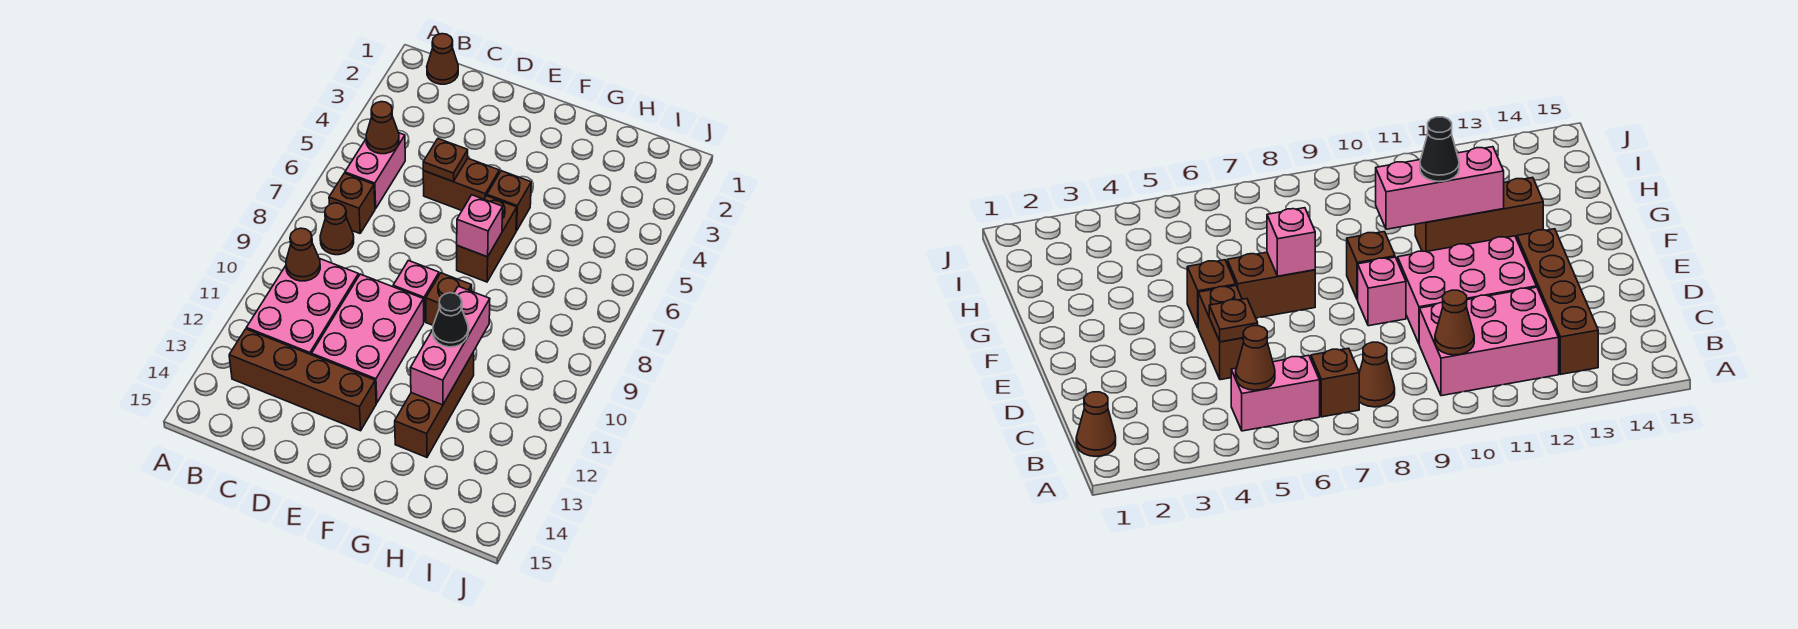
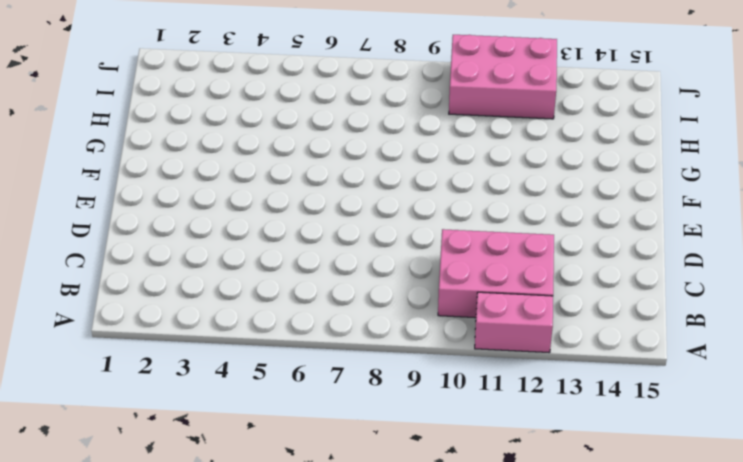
pink 1x2 brick [475,292,553,353] -> pink 1x2 brick moved to [345,133,405,209]
pink 2x3 brick [449,35,557,119] -> pink 2x3 brick moved to [312,274,424,403]
none -> brown 1x1 cone [427,34,458,84]
none -> brown 1x1 brick [329,173,375,233]
none -> brown 1x1 cone [320,203,354,255]

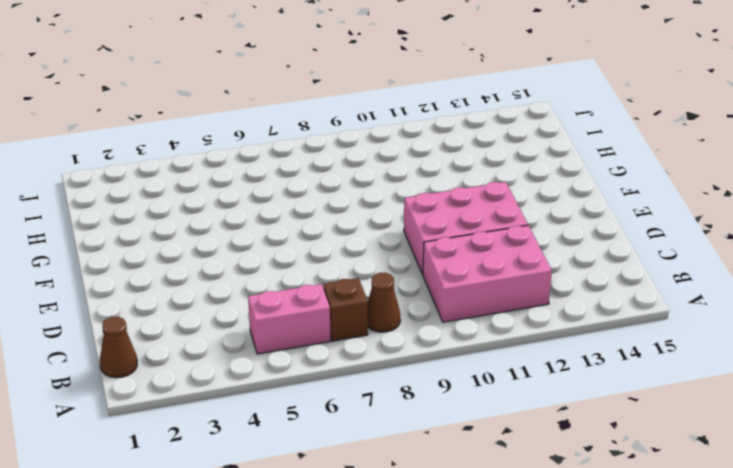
none -> brown 1x4 brick [229,329,376,431]
none -> brown 1x2 brick [423,158,499,211]
none -> pink 1x1 brick [393,260,439,322]

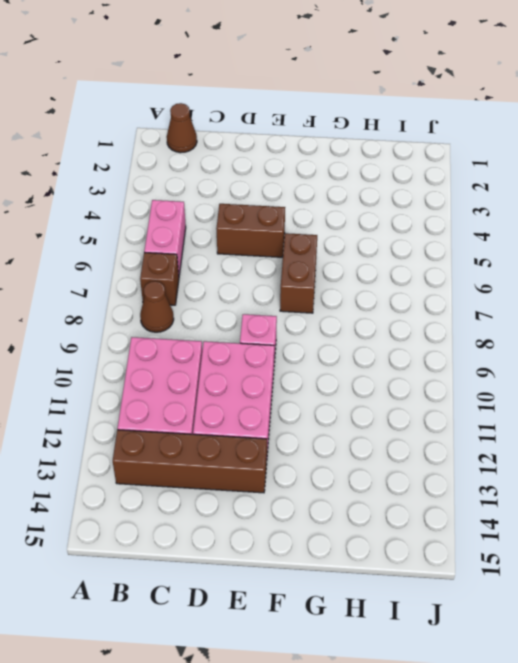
none -> brown 1x1 brick [487,171,531,231]
none -> brown 1x1 brick [426,273,472,325]
none -> brown 1x3 brick [395,352,474,457]

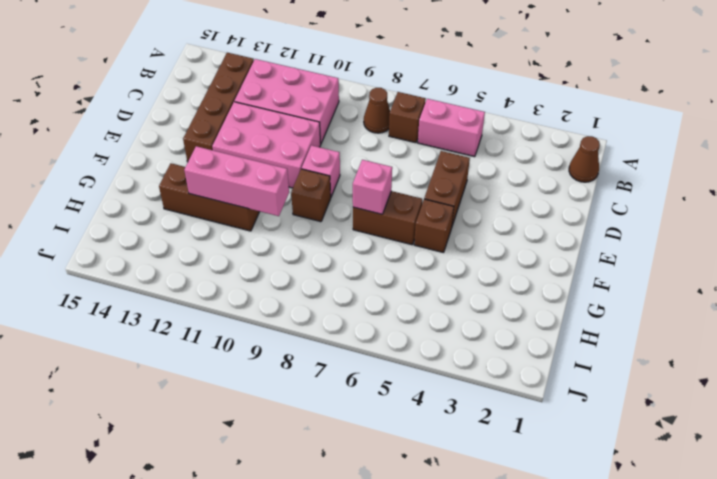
none -> brown 1x1 cone [366,102,399,154]
none -> brown 1x1 cone [286,228,320,281]
none -> brown 1x1 plate [423,139,468,182]

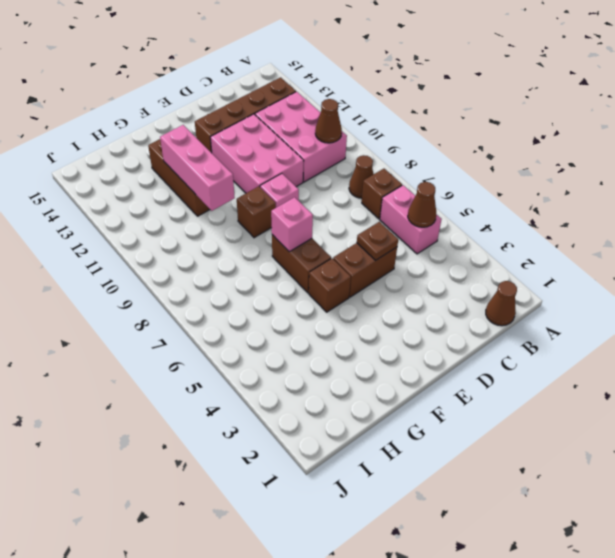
none -> black 1x1 cone [433,293,468,347]

